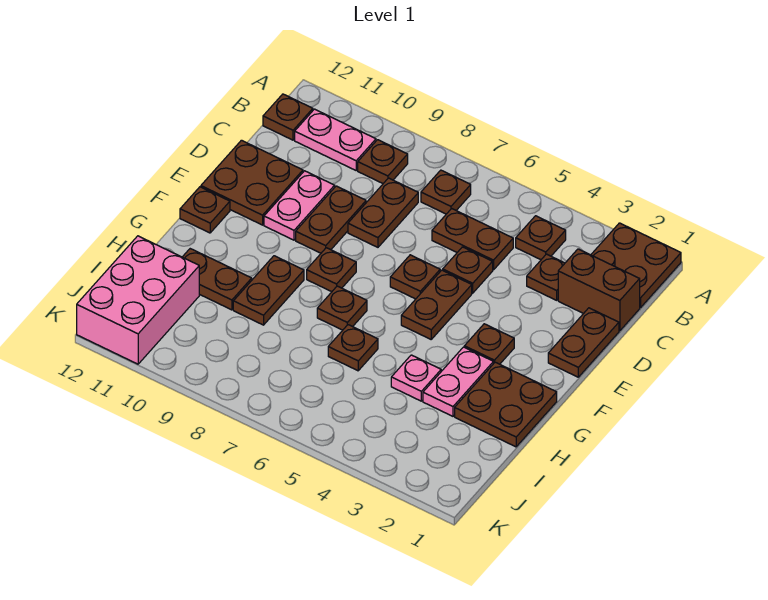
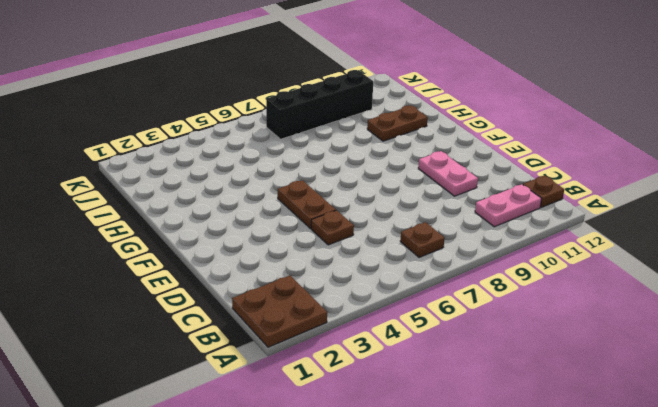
black 1x4 brick [266,70,373,139] -> none
none -> brown 1x1 plate [516,216,566,260]
none -> brown 1x1 plate [358,140,408,183]
none -> brown 1x2 brick [558,249,640,331]

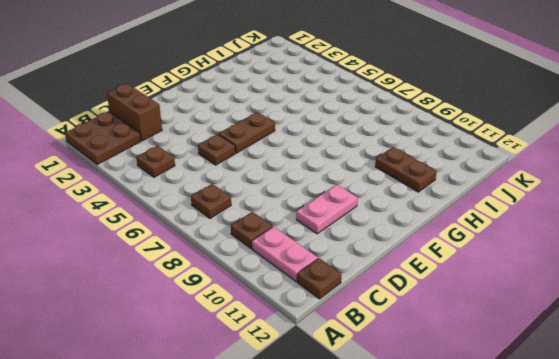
none -> brown 1x1 plate [527,254,565,300]
none -> brown 1x2 plate [432,209,513,270]
none -> brown 1x2 plate [348,178,418,247]

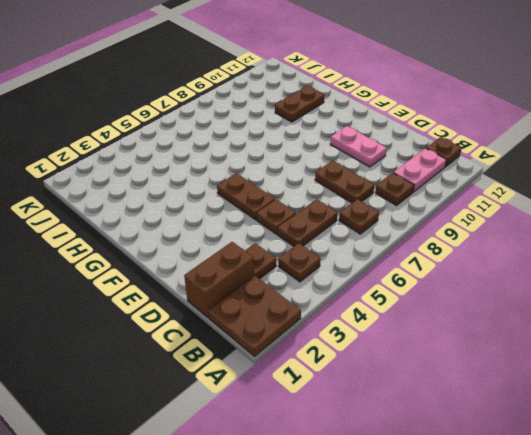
none -> brown 1x2 plate [548,308,619,377]
none -> brown 1x2 plate [296,186,366,253]
none -> brown 2x2 plate [201,140,303,225]

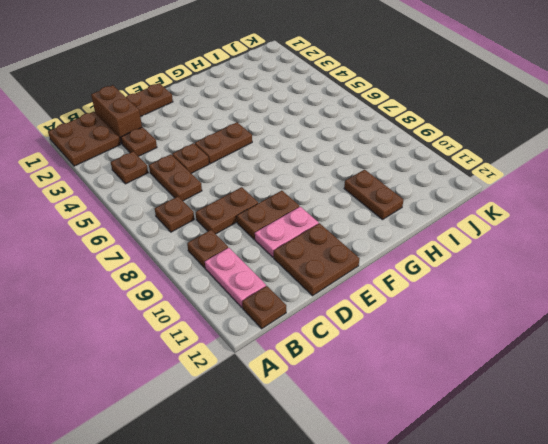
none -> brown 1x1 plate [390,255,440,299]
none -> brown 1x1 plate [464,324,514,364]
none -> brown 1x1 plate [307,248,356,292]

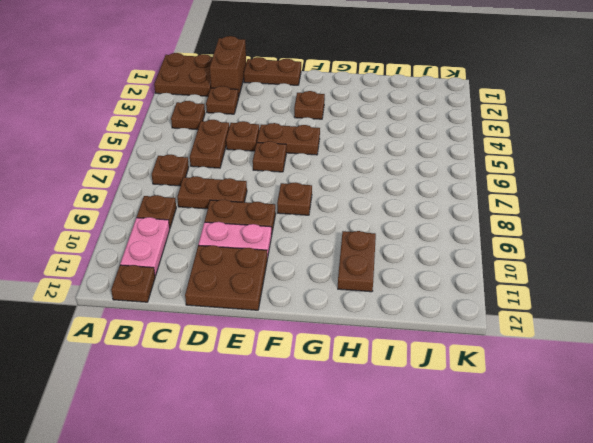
none -> brown 1x1 plate [180,187,230,233]
none -> brown 2x2 plate [455,362,557,447]
none -> pink 1x2 plate [423,347,494,416]

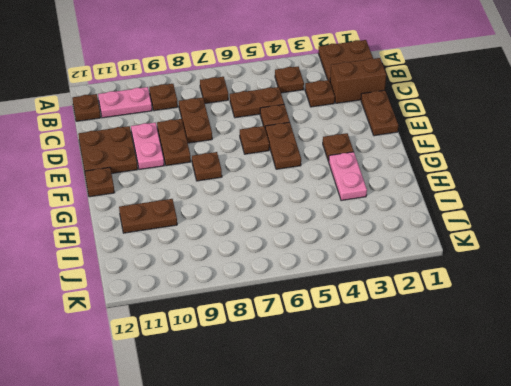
none -> brown 2x2 plate [455,362,557,447]
none -> brown 1x1 plate [317,286,367,330]
none -> brown 1x2 plate [233,256,304,325]

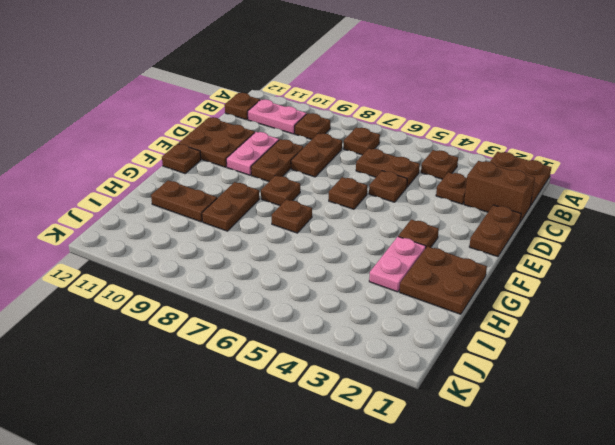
none -> brown 1x2 plate [401,270,472,339]
none -> pink 1x1 plate [391,355,441,401]
none -> brown 1x1 plate [328,325,378,371]

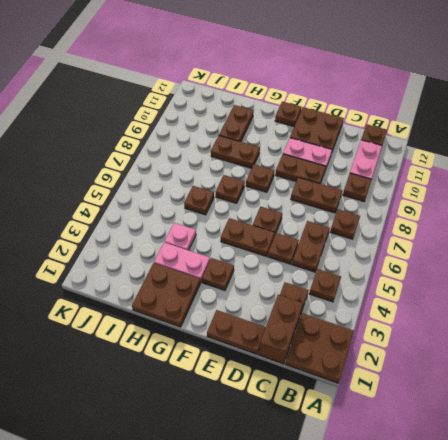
none -> pink 2x3 brick [77,236,199,364]

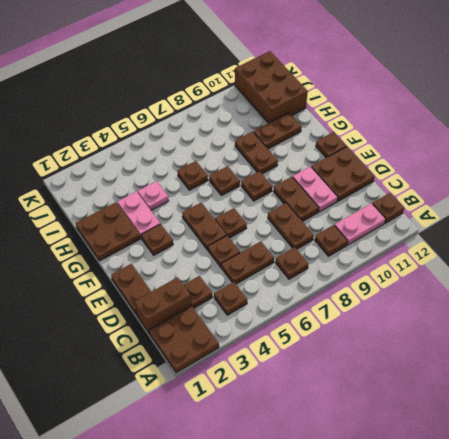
brown 2x3 brick [235,51,308,123] -> pink 2x3 brick [77,236,199,364]

